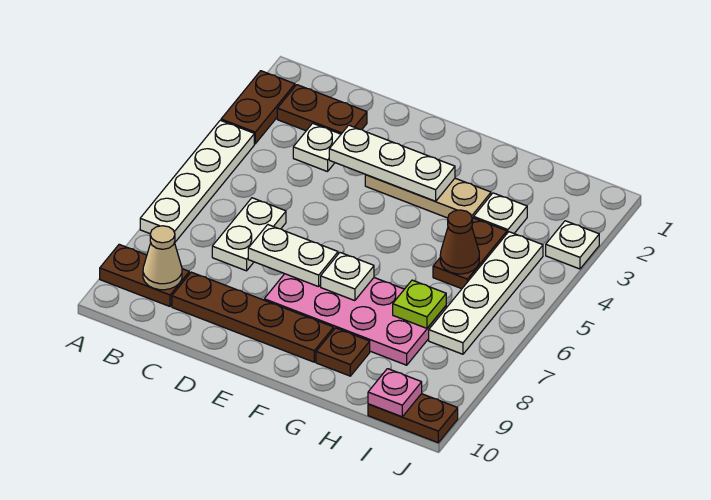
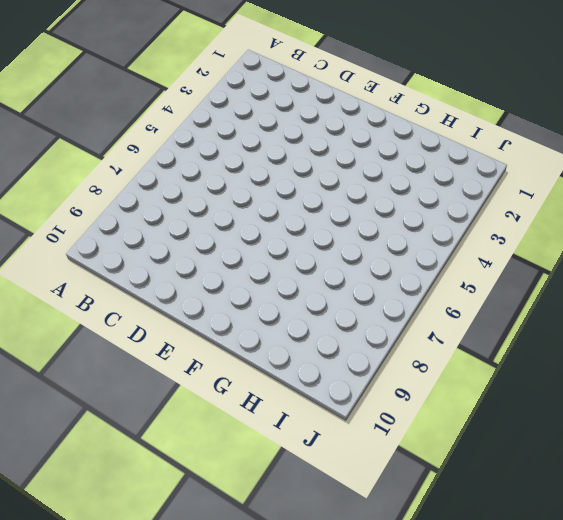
none -> brown 1x2 plate [221,71,295,144]
none -> white 1x4 plate [140,120,254,242]
none -> brown 1x2 plate [100,244,189,306]

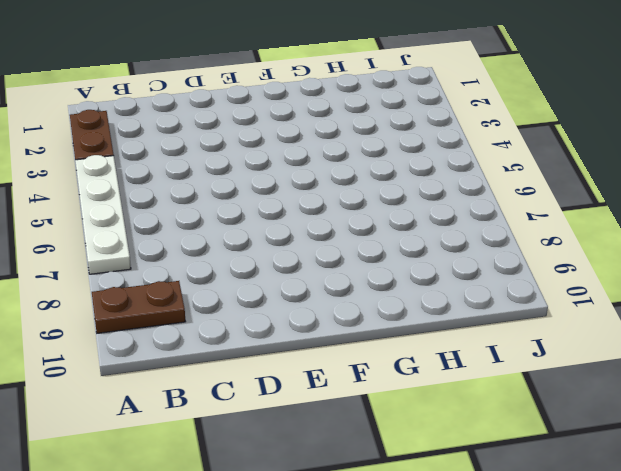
none -> brown 1x2 plate [277,85,367,134]
none -> white 1x1 plate [293,123,341,172]
none -> white 1x2 plate [212,198,286,271]

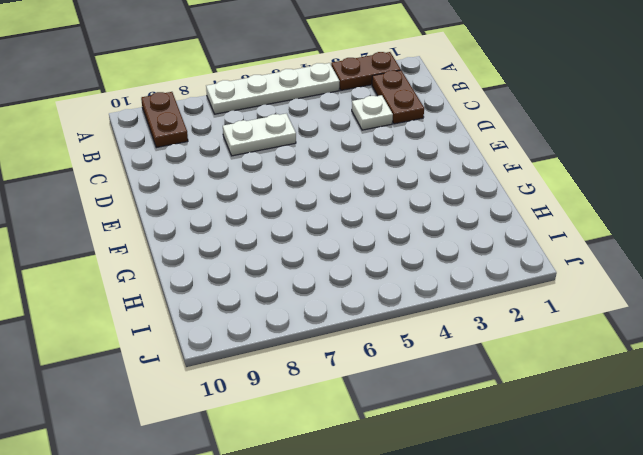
none -> brown 1x4 plate [172,272,334,362]
none -> tan 1x3 plate [365,175,491,218]
none -> pink 2x4 plate [264,274,446,365]

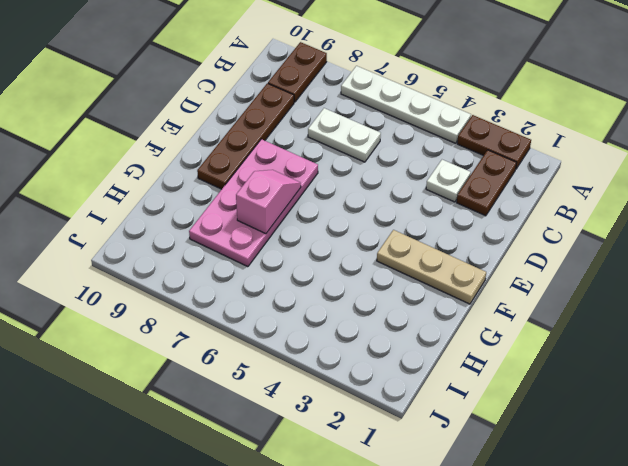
tan 1x3 plate [377,230,486,304] -> tan 1x3 plate turned to [365,175,491,218]
pink 1x2 slope [236,170,301,234] -> white 1x1 plate [321,253,374,301]
none -> brown 1x1 plate [316,328,370,376]
none -> white 1x1 plate [474,193,527,233]
none -> brown 1x2 plate [433,218,507,289]

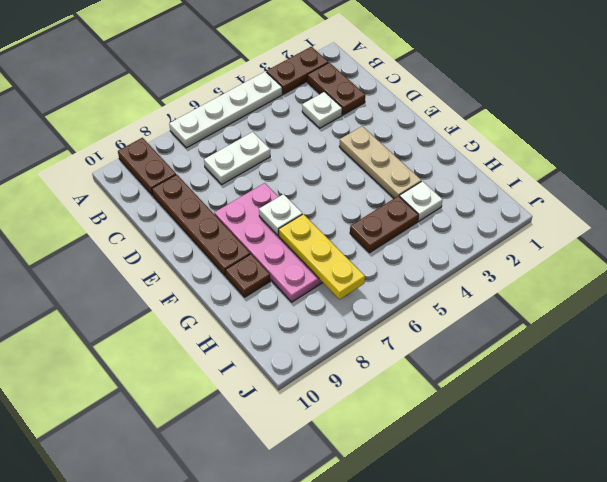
yellow 1x3 plate [279,214,365,299] -> lime 1x1 plate [393,280,446,328]
none -> white 1x4 plate [429,232,543,354]
none -> brown 1x2 plate [368,394,458,443]
none -> white 1x1 plate [546,221,599,269]

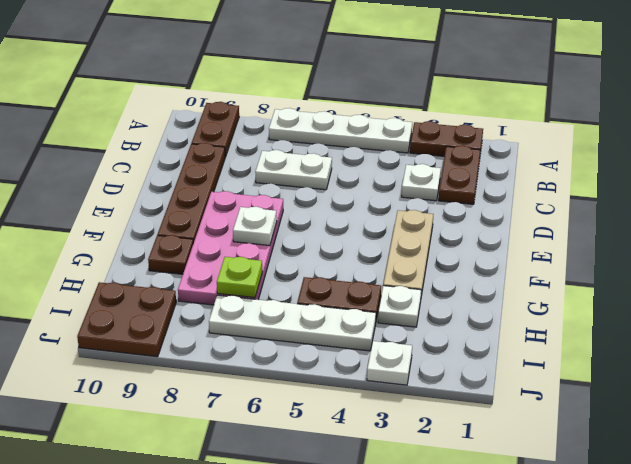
brown 2x2 plate [77,282,176,357] -> brown 1x2 plate [368,394,458,443]
none -> tan 1x1 cone [143,226,182,290]
none -> white 1x3 plate [329,125,455,201]
none -> white 1x2 plate [248,225,338,287]

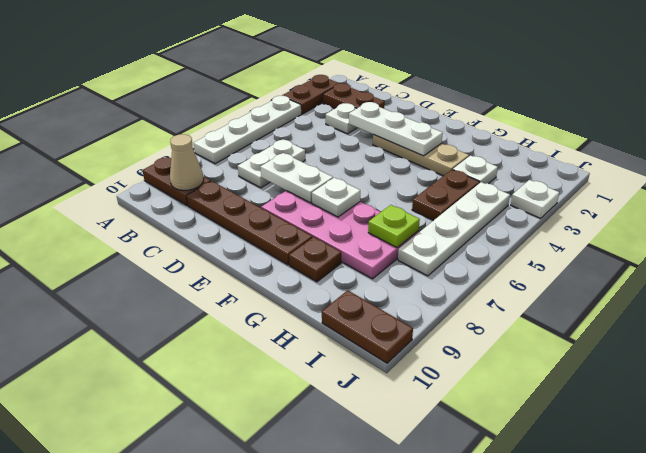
none -> brown 1x1 cone [440,210,479,274]
none -> pink 1x1 plate [368,369,422,417]

